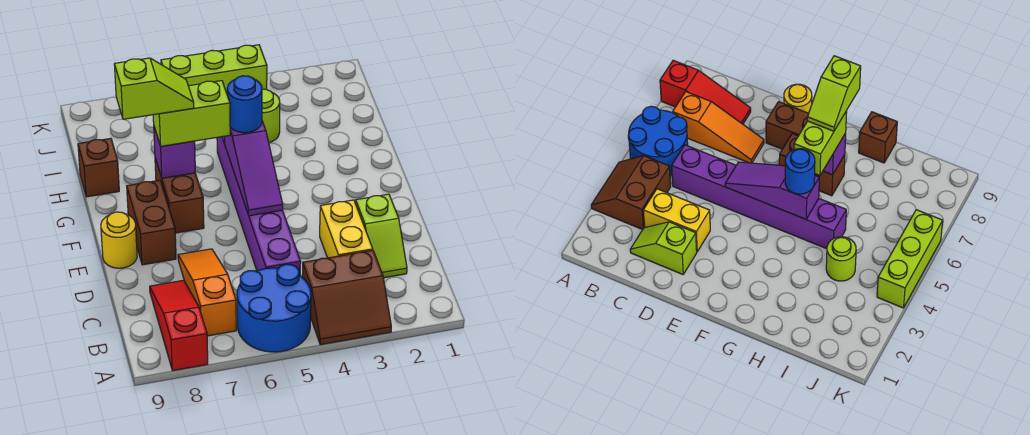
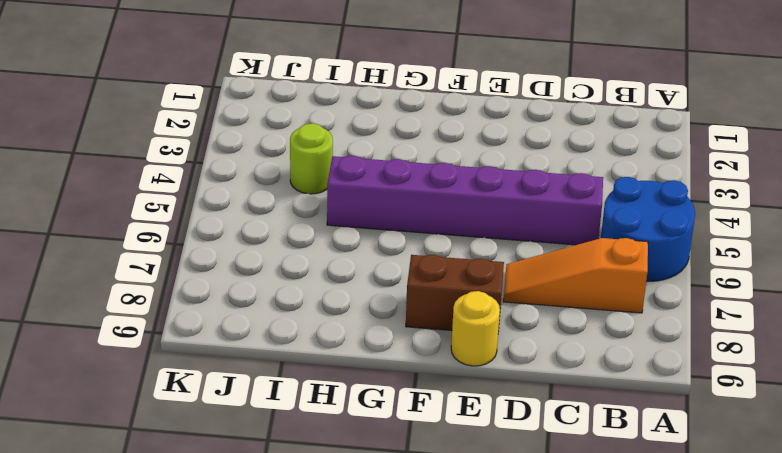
none -> brown 2x2 slope [302,250,391,345]
none -> red 1x3 slope [150,280,208,371]
none -> lime 1x2 slope [355,194,407,278]

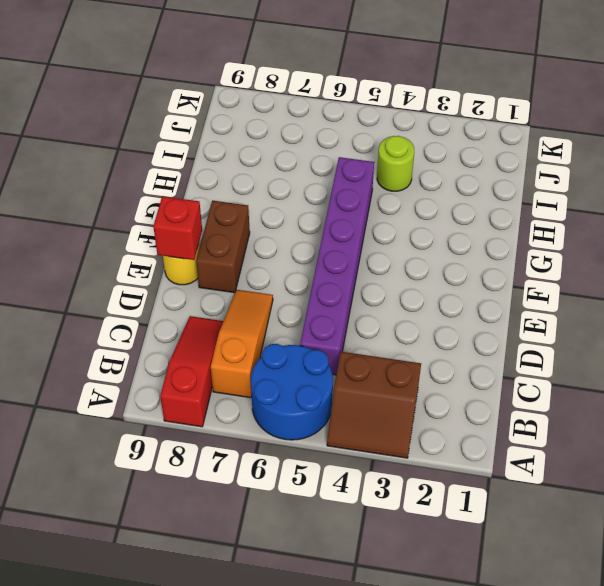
red 1x1 brick [153,196,202,260] -> none
none -> lime 1x2 slope [355,194,407,278]
none -> yellow 1x2 brick [320,200,373,258]
none -> brown 1x2 brick [155,158,204,233]

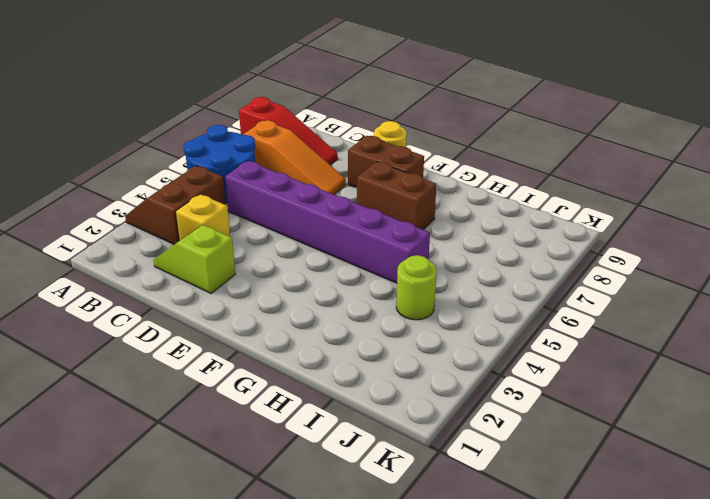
yellow 1x1 brick [176,194,230,241] -> yellow 1x2 brick [320,200,373,258]
none -> brown 1x1 brick [78,138,119,197]
none -> lime 1x3 brick [161,45,267,93]
none -> purple 1x3 slope [225,121,283,216]

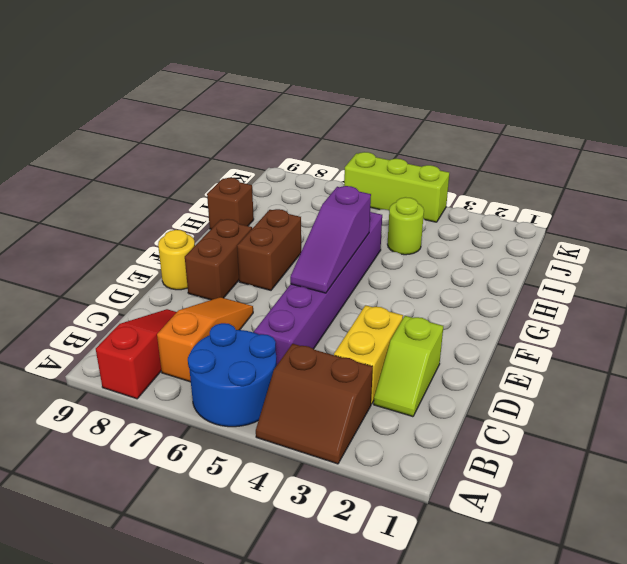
none -> purple 1x1 brick [154,127,195,178]
none -> blue 1x1 round brick [227,76,262,133]
none -> lime 1x2 brick [153,81,230,146]

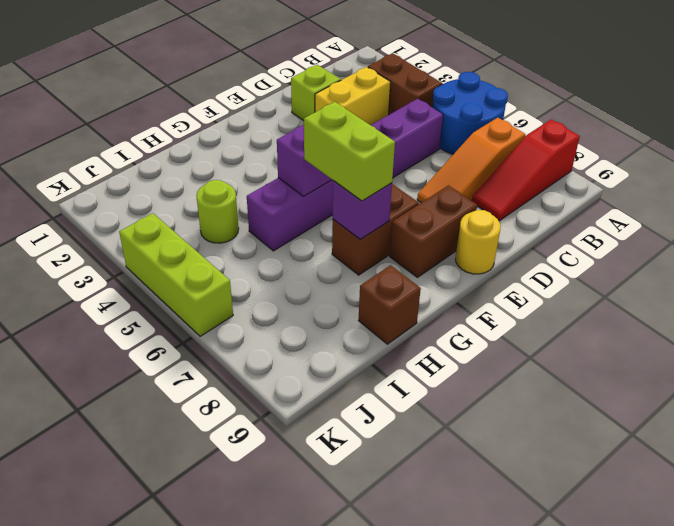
none -> blue 1x1 round brick [227,76,262,133]
none -> lime 1x2 slope [114,58,194,119]

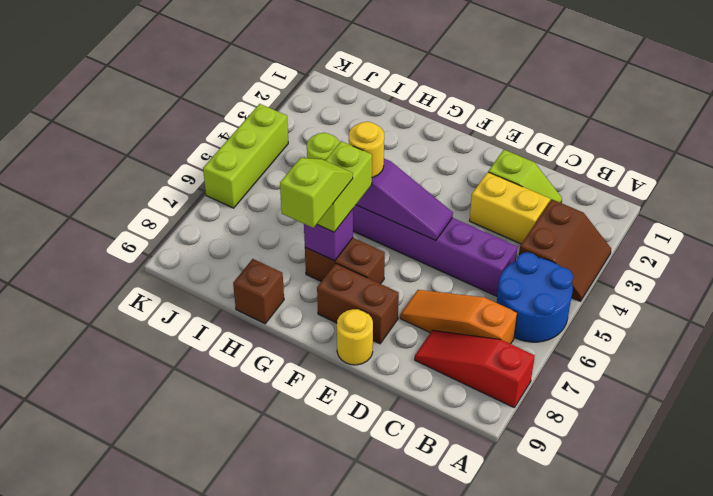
yellow 1x1 round brick [349,122,384,177] -> blue 1x1 round brick [227,76,262,133]

